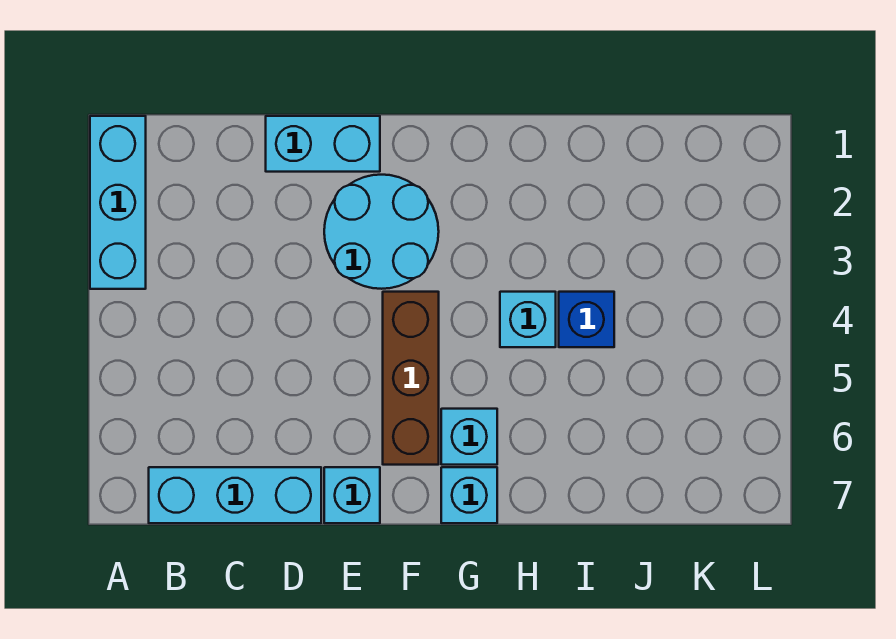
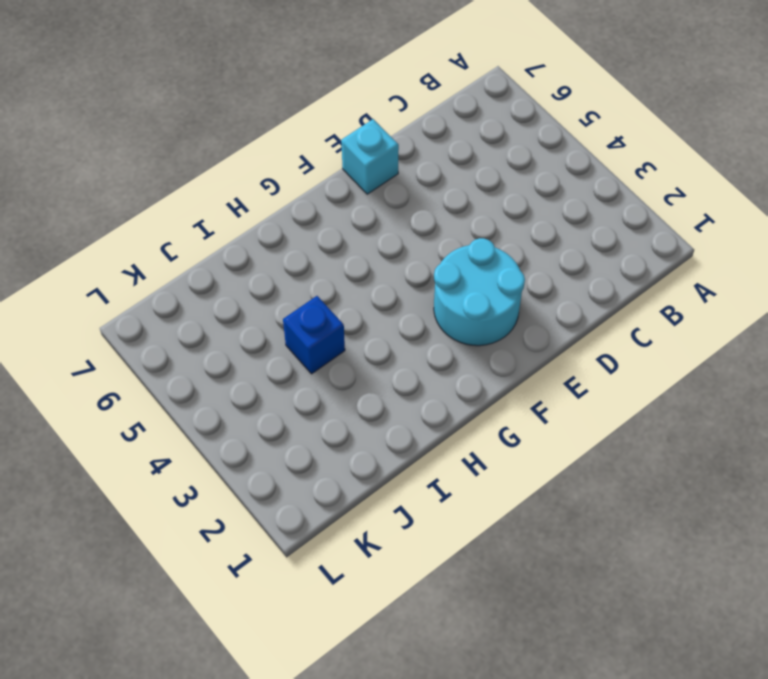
none -> cyan 1x3 brick [90,116,146,289]
none -> cyan 1x3 brick [149,467,321,523]

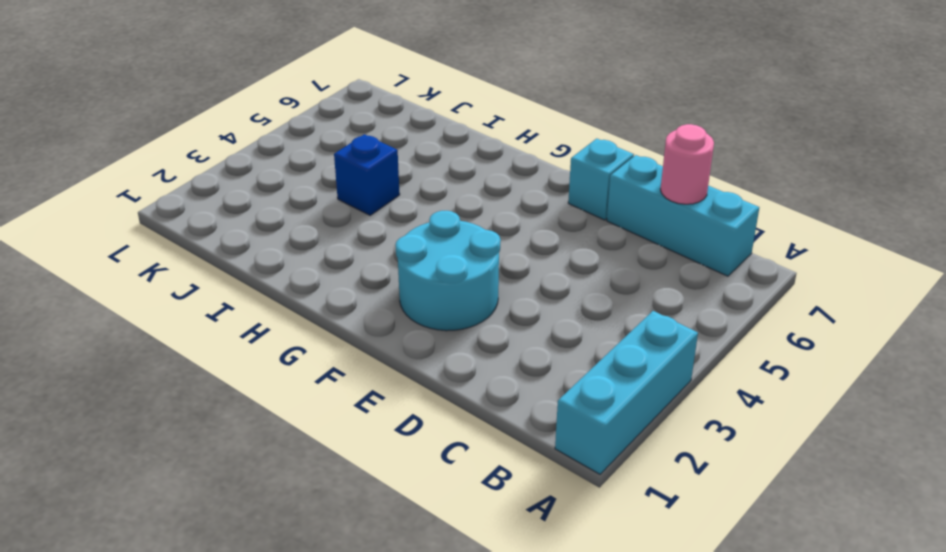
pink 1x1 round brick [660,124,714,204] -> none
none -> cyan 1x2 brick [266,116,380,172]
none -> brown 1x3 brick [383,292,439,465]

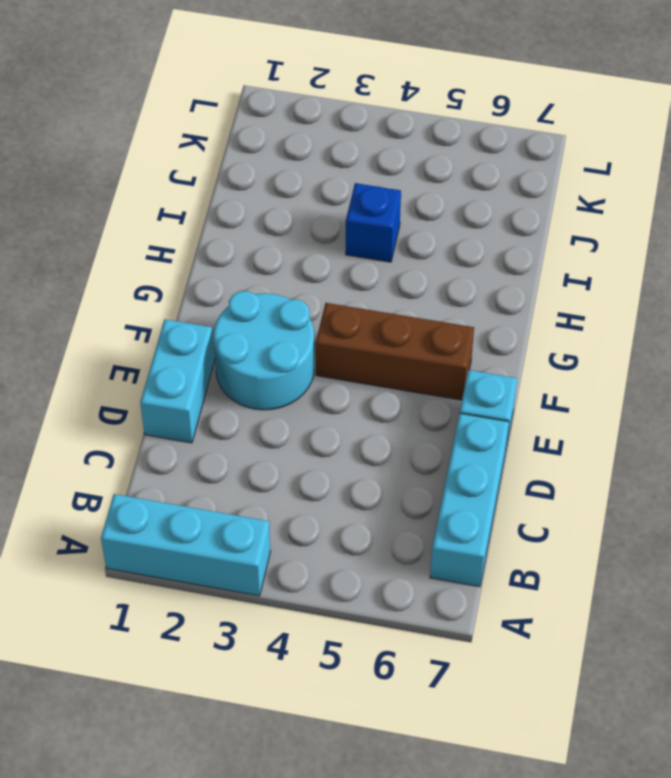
none -> cyan 1x1 brick [441,409,497,465]
none -> cyan 1x1 brick [441,467,497,523]

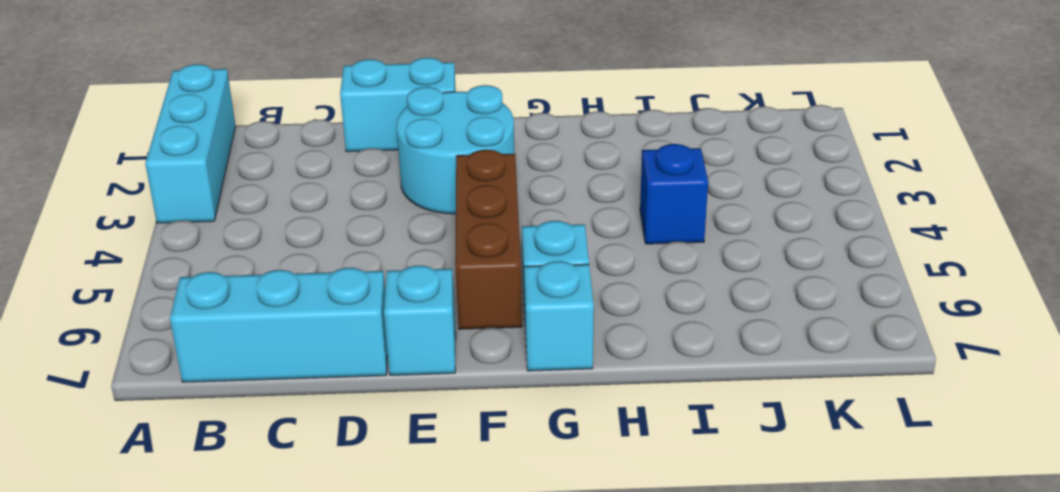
none -> cyan 1x1 brick [500,292,556,347]

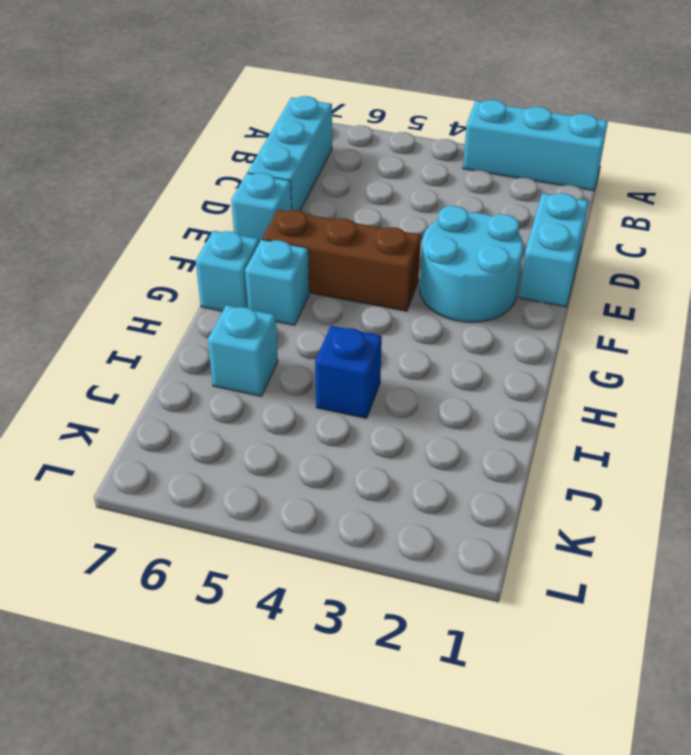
cyan 1x1 brick [208,305,278,396] -> cyan 1x1 brick moved to [500,292,556,347]

